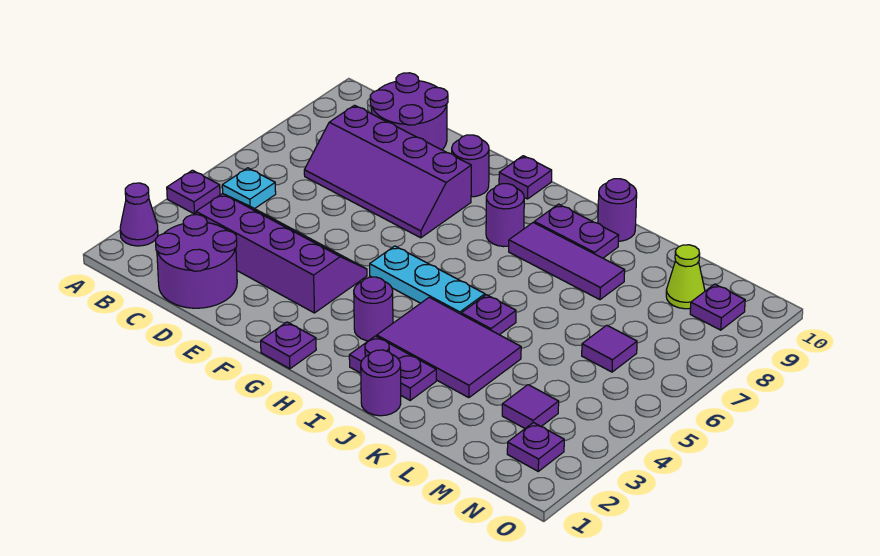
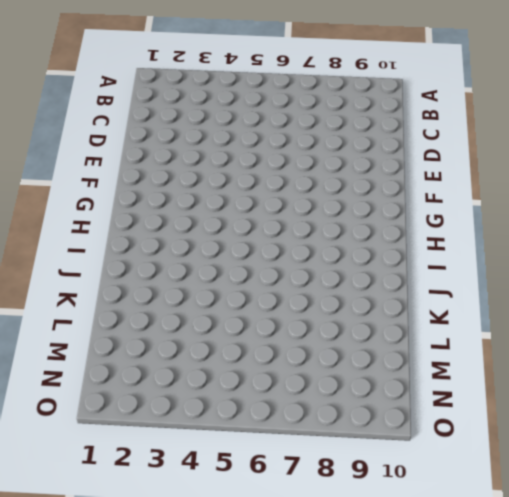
none -> purple 1x1 cone [120,183,158,246]
none -> purple 1x1 plate [167,170,220,214]
none -> cyan 1x1 plate [222,168,276,209]

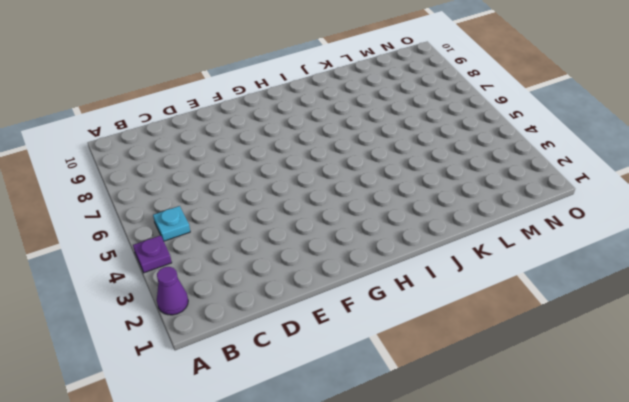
none -> purple 2x2 round brick [155,215,237,308]
none -> purple 2x4 slope [196,194,367,313]
none -> purple 2x4 slope [304,105,471,238]

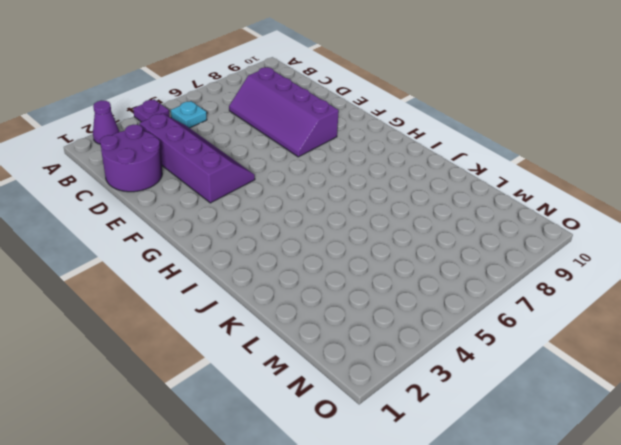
none -> purple 2x2 round brick [370,73,448,150]
none -> purple 1x1 round brick [452,135,489,197]
none -> purple 1x1 plate [261,322,316,369]

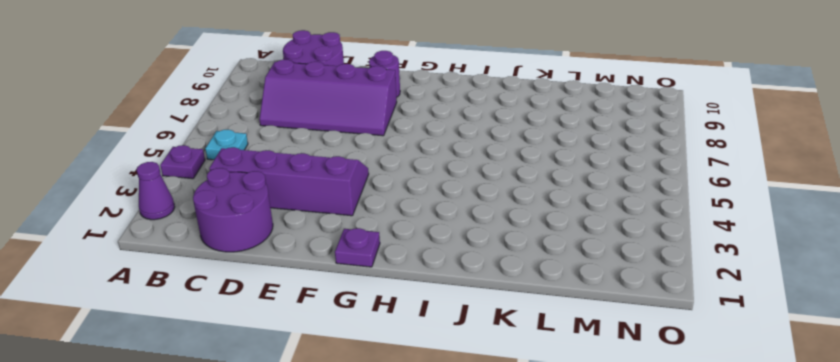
none -> cyan 1x3 plate [370,246,485,314]
none -> purple 1x1 plate [499,156,552,199]
none -> purple 1x1 round brick [354,277,393,341]

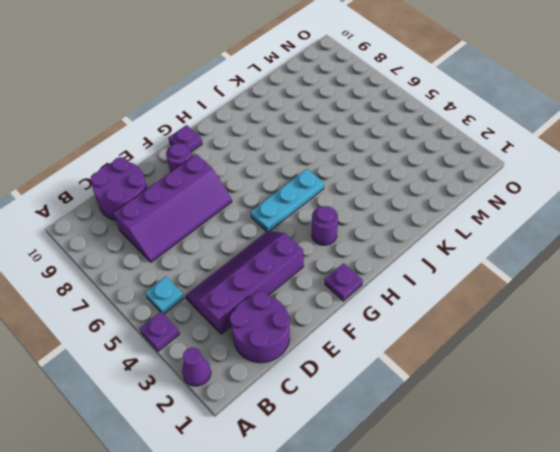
none -> purple 1x1 round brick [486,184,524,247]
none -> purple 1x2 plate [349,336,436,400]
none -> purple 2x3 tile [377,297,521,398]

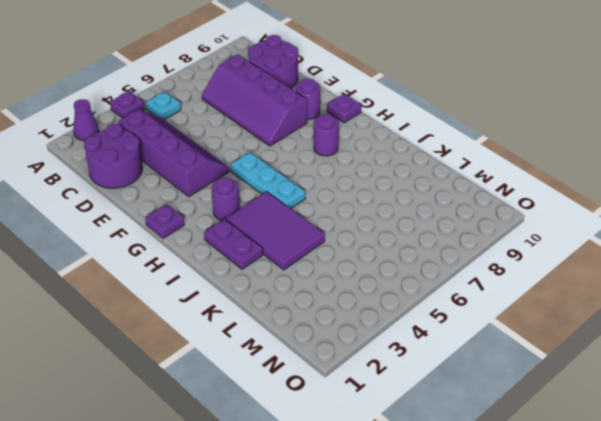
none -> purple 1x3 tile [509,222,625,300]
none -> purple 1x2 plate [534,204,619,258]
none -> purple 1x1 round brick [361,350,401,416]

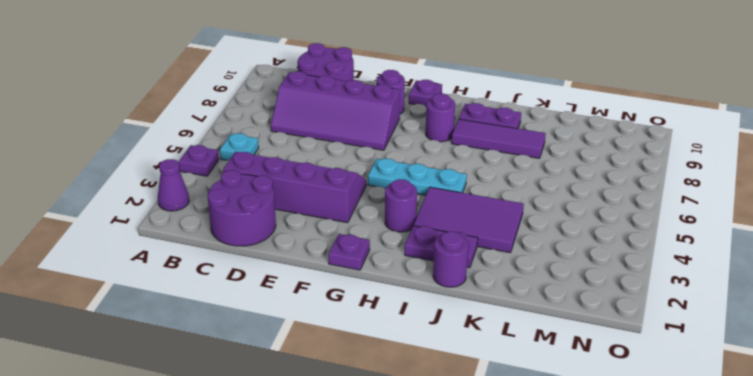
none -> purple 1x1 plate [461,295,516,335]
none -> purple 1x1 round brick [598,179,637,241]
none -> purple 1x1 tile [502,385,559,428]

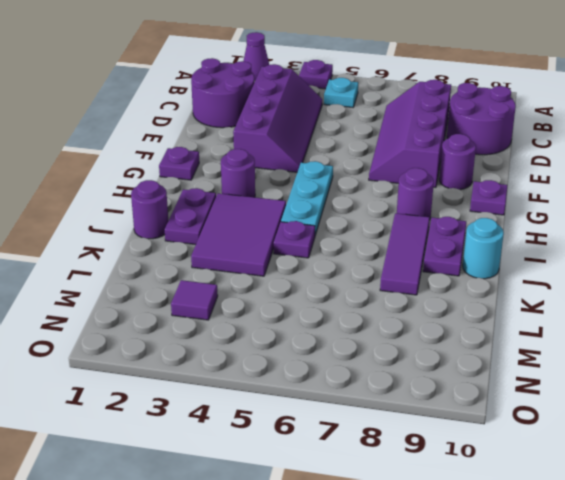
cyan 1x1 round brick [463,218,504,279] -> purple 1x1 round brick [598,179,637,241]
none -> purple 1x1 tile [582,325,637,372]
none -> lime 1x1 cone [666,245,705,309]
none -> purple 1x1 plate [507,422,564,471]

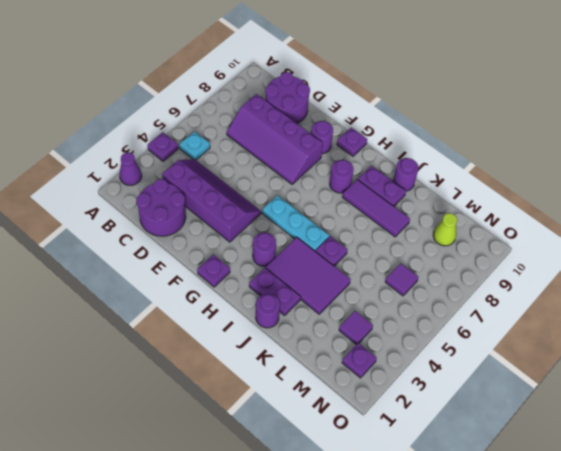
none -> purple 1x1 plate [690,284,745,330]

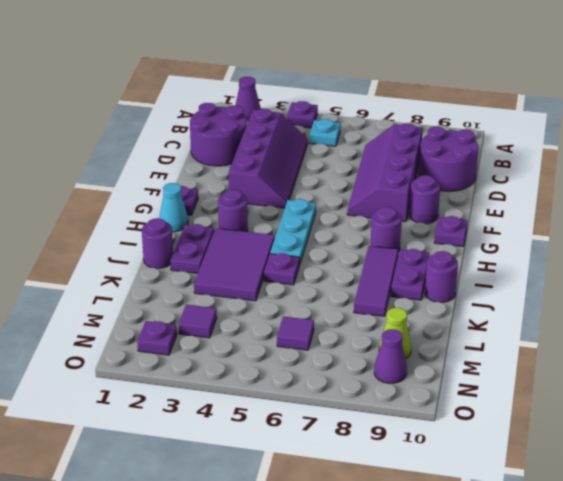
cyan 1x1 cone [159,183,188,232] -> none
purple 1x1 cone [374,329,407,383] -> purple 1x1 plate [690,284,745,330]

